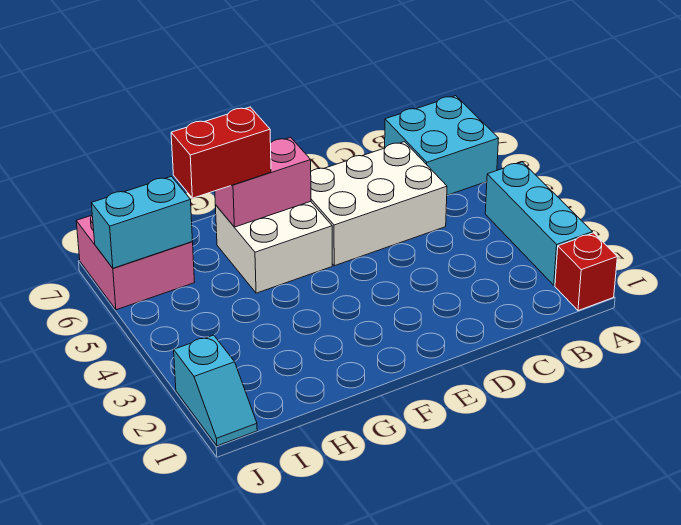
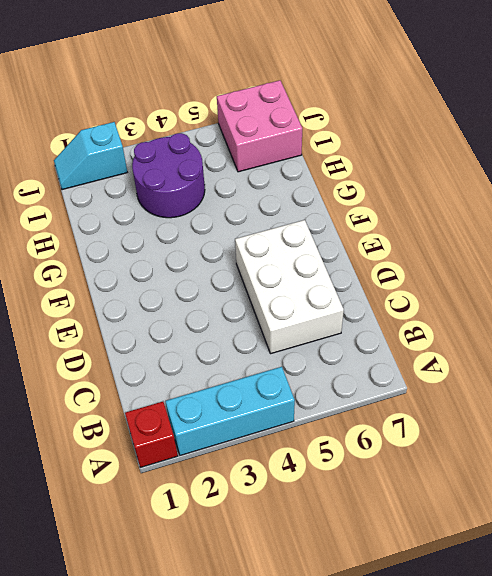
purple 2x2 round brick [132,133,205,218] -> none
none -> cyan 2x2 brick [385,96,499,195]
none -> white 2x2 brick [215,201,332,293]

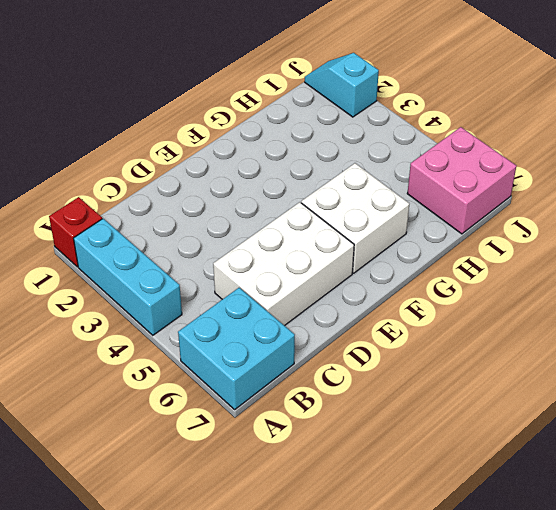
none -> pink 1x2 brick [215,137,311,227]
none -> cyan 1x2 brick [91,176,192,268]

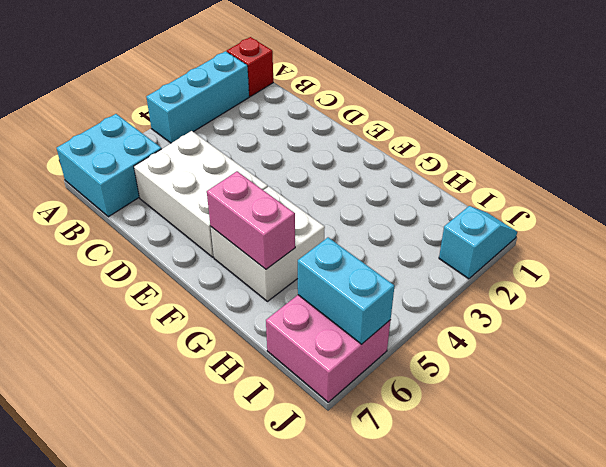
none -> red 1x2 brick [171,107,271,198]

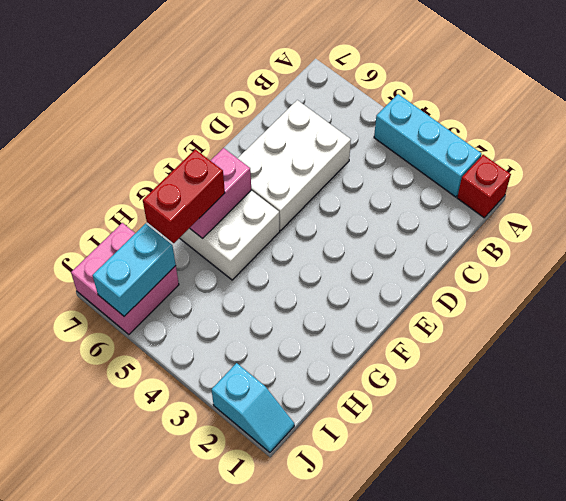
none -> cyan 2x2 brick [385,96,499,195]

